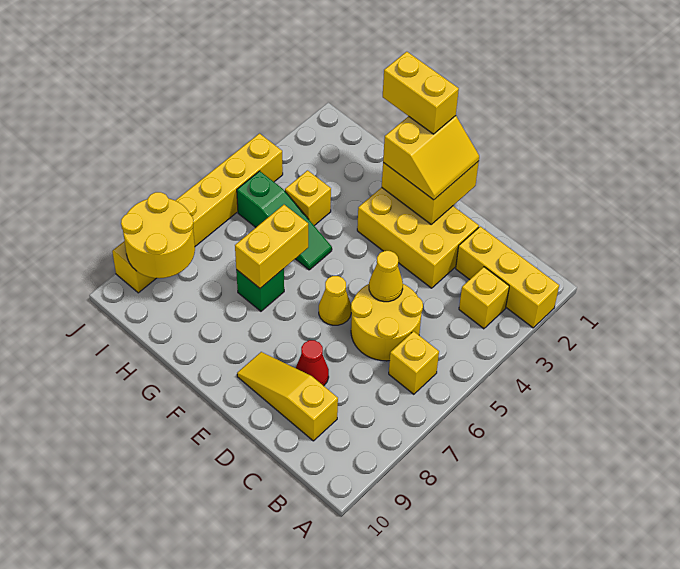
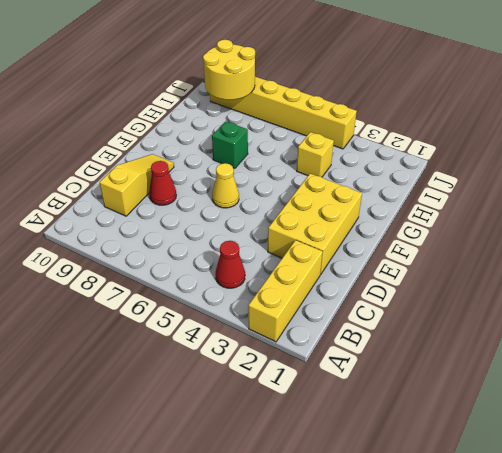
red 1x1 cone [216,241,245,288] -> none
none -> yellow 1x1 brick [459,267,509,329]
none -> yellow 1x1 brick [389,331,439,394]
none -> yellow 2x2 round brick [351,284,423,361]

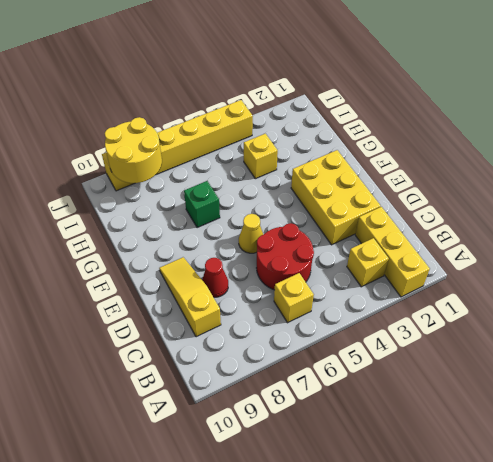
red 2x2 round brick [257,223,314,290] -> yellow 2x2 round brick [351,284,423,361]
none -> green 1x3 slope [237,171,332,270]
none -> yellow 1x1 cone [369,251,403,302]
none -> yellow 2x2 brick [382,161,479,224]

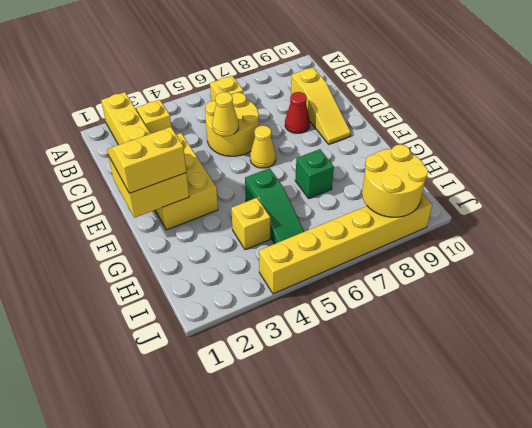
green 1x3 slope [245,168,304,244] -> green 1x3 slope turned to [237,171,332,270]
none -> yellow 1x2 brick [235,205,308,288]
none -> yellow 1x2 brick [383,52,459,134]

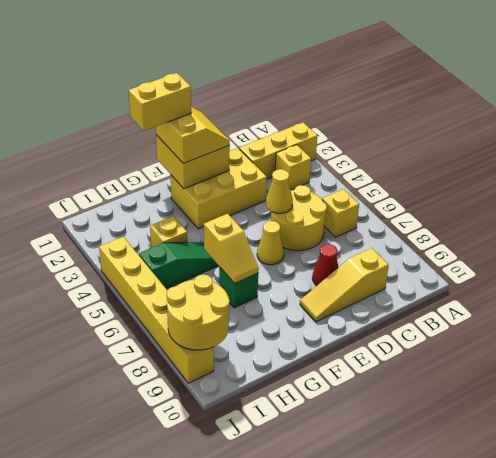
yellow 1x2 slope [204,214,259,284] -> yellow 1x2 brick [235,205,308,288]

